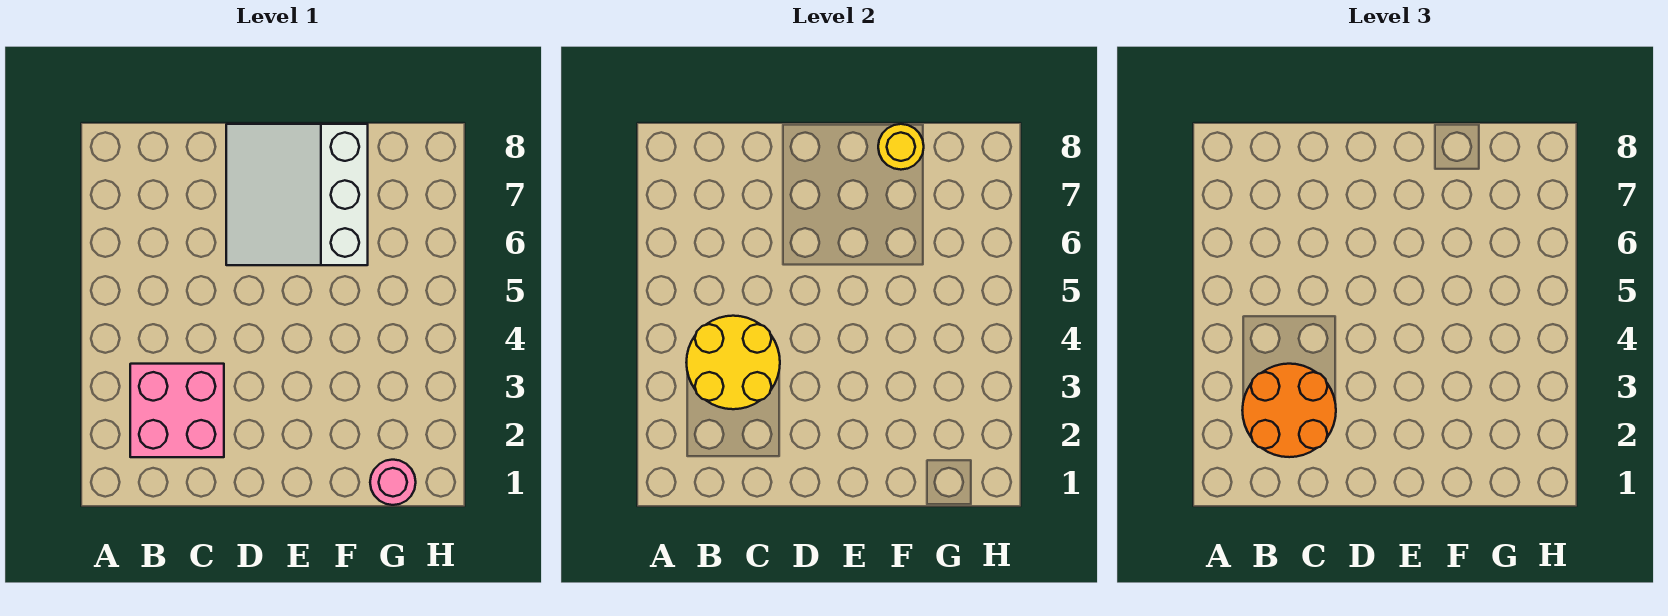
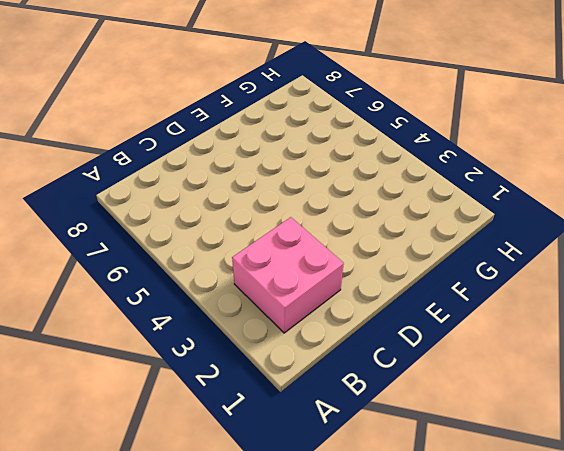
none -> white 3x3 slope [226,124,368,265]
none -> pink 1x1 round brick [370,460,416,505]

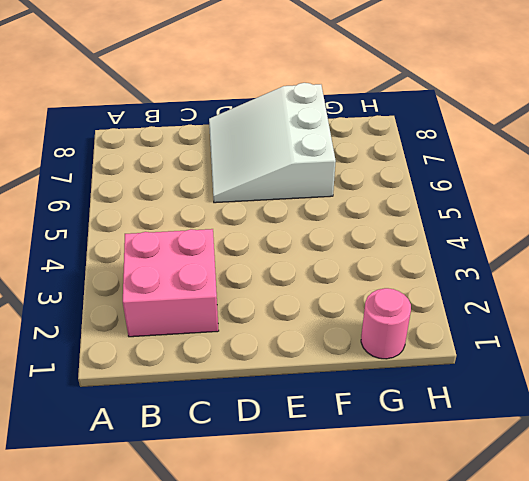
none -> yellow 2x2 round brick [686,316,780,409]
none -> yellow 1x1 round brick [878,124,924,170]

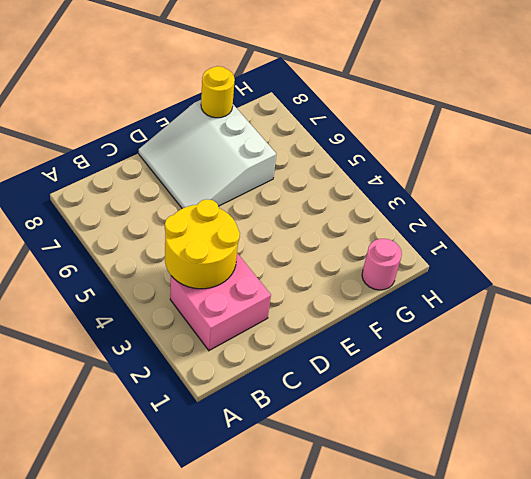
none -> orange 2x2 round brick [1242,364,1336,457]

